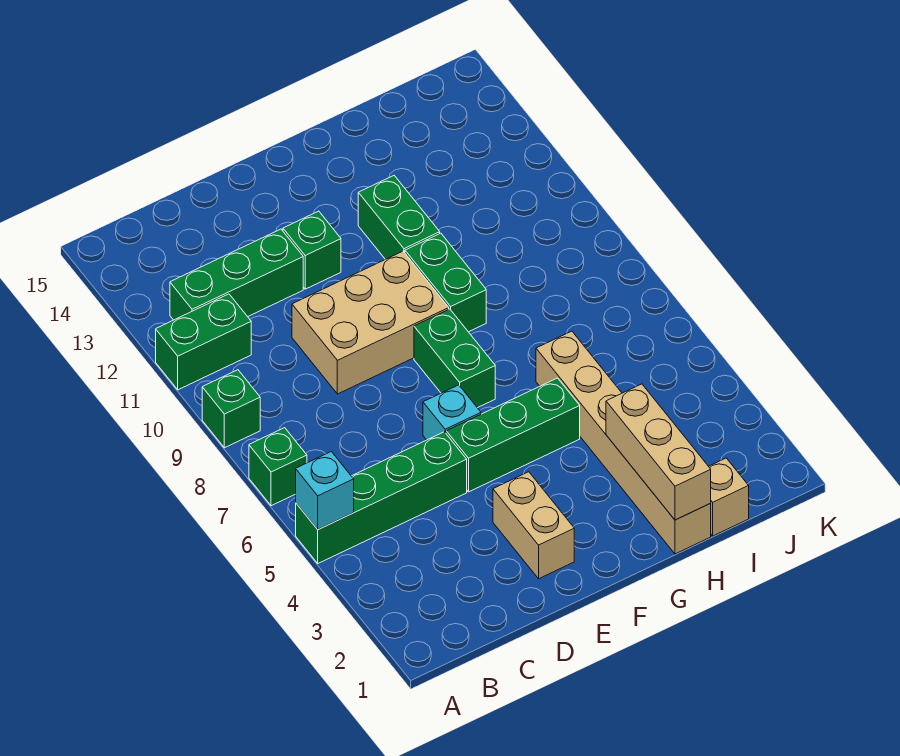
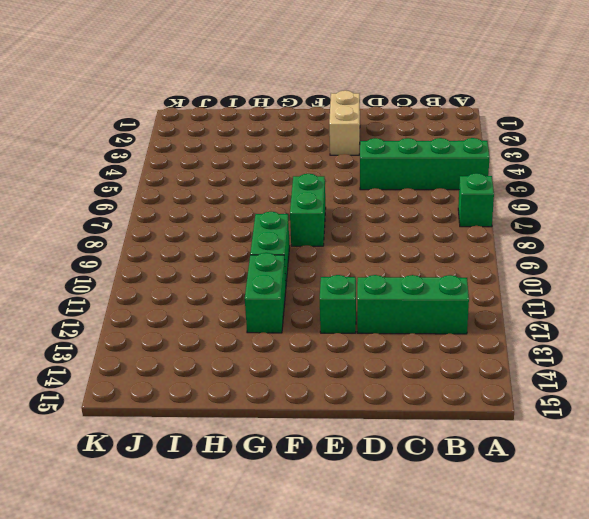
none -> green 1x1 brick [202,370,260,448]
none -> green 1x2 brick [156,294,251,390]
none -> tan 2x3 brick [292,251,449,394]

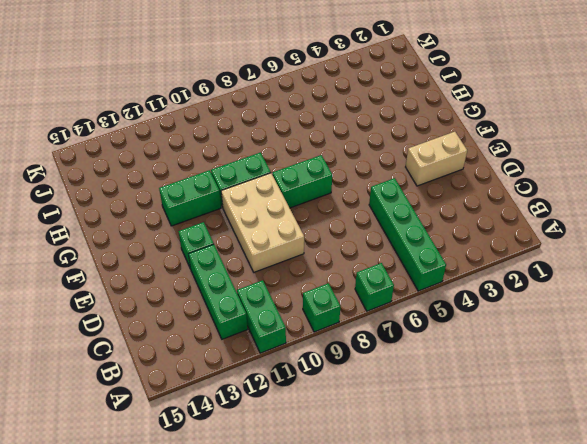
none -> green 1x3 brick [446,378,580,492]
none -> cyan 1x1 brick [423,385,481,440]
none -> tan 1x6 brick [536,331,711,554]

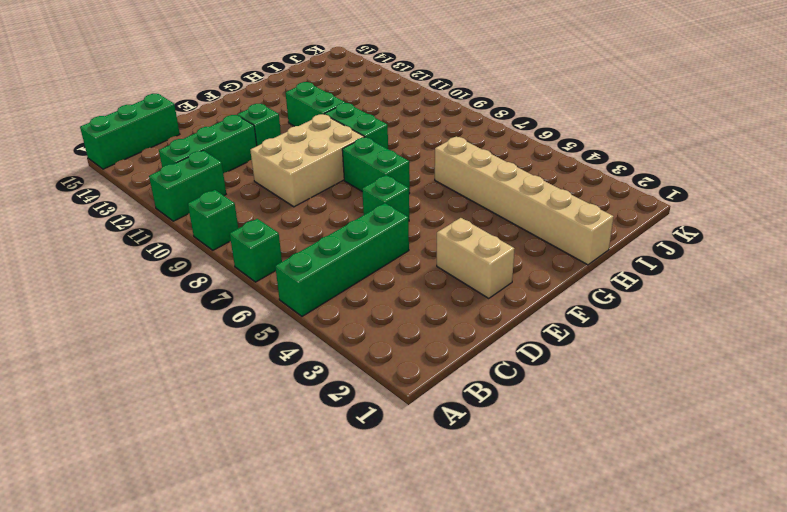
green 1x3 brick [80,94,180,169] -> green 1x3 brick moved to [446,378,580,492]
green 1x1 brick [362,175,409,219] -> cyan 1x1 brick [423,385,481,440]
none -> tan 1x1 brick [709,458,749,536]
none -> cyan 1x1 brick [296,452,354,530]
none -> tan 1x3 brick [606,384,711,520]

